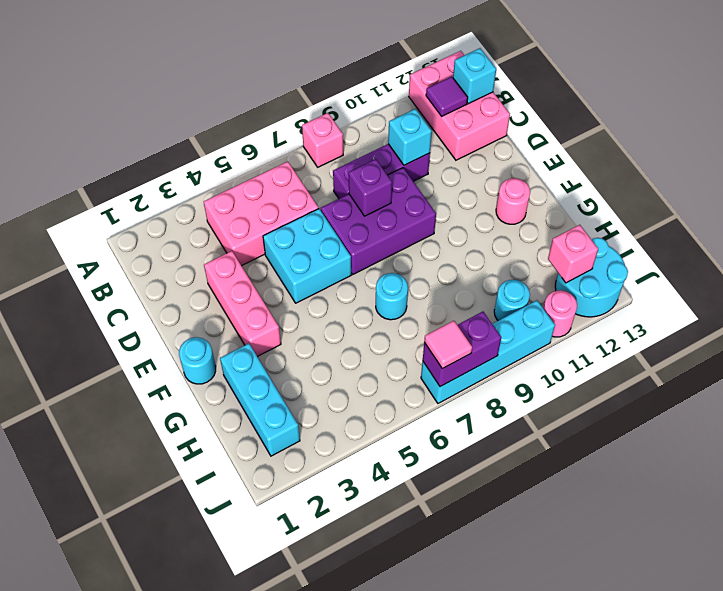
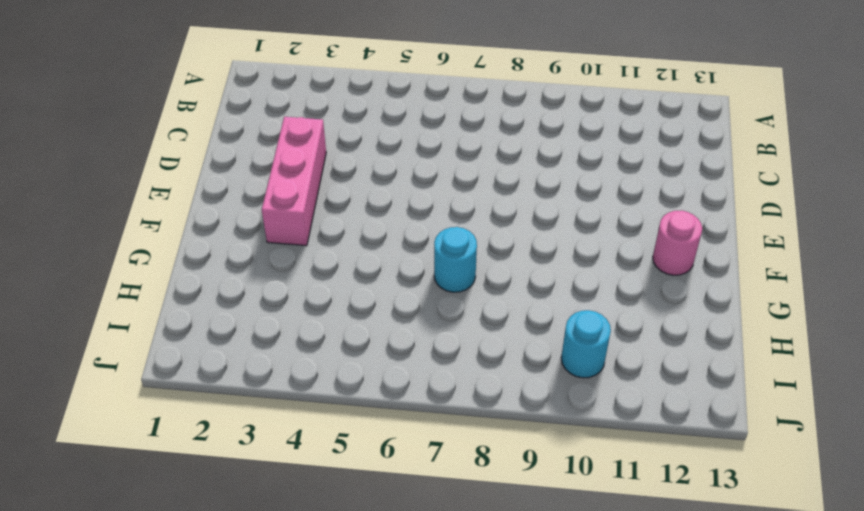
none -> pink 1x1 brick [302,113,343,167]
none -> pink 2x3 brick [409,51,510,160]
none -> pink 2x3 brick [204,162,319,266]

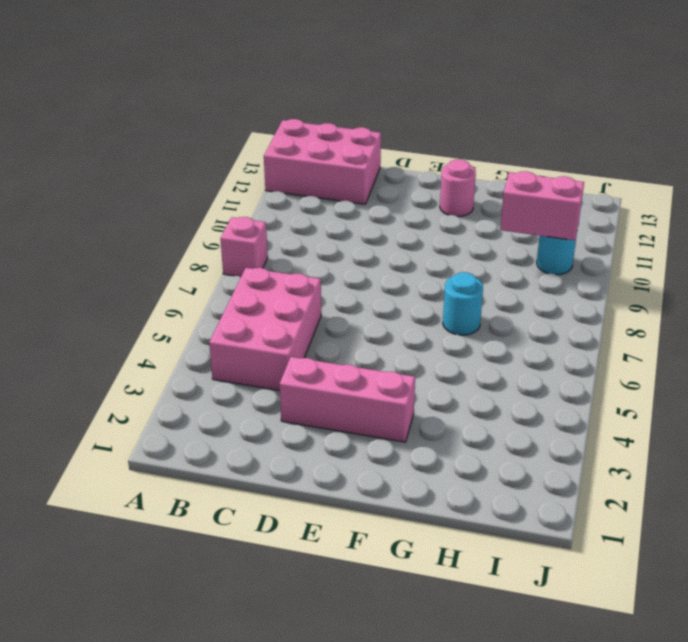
pink 1x2 brick [500,171,584,240] -> none
none -> purple 1x3 brick [333,144,430,199]
none -> cyan 2x2 brick [263,209,351,303]
none -> purple 2x3 brick [321,168,436,274]

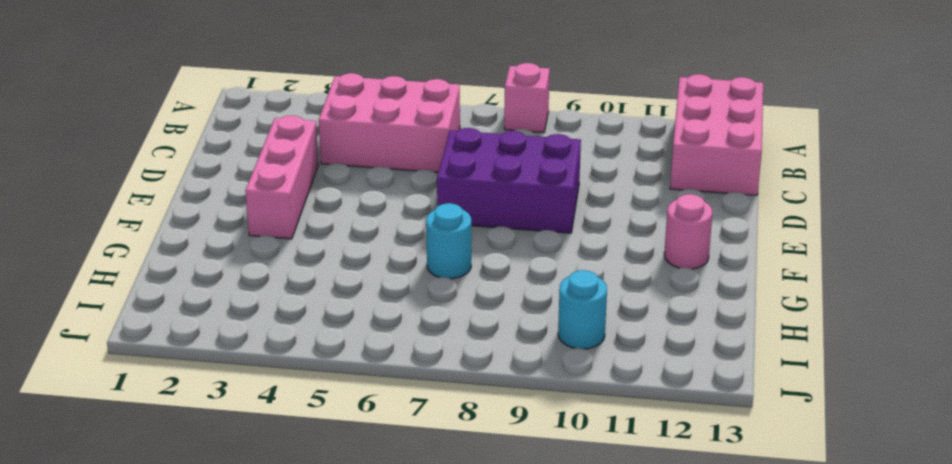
none -> purple 1x3 brick [333,144,430,199]
none -> cyan 2x2 brick [263,209,351,303]
none -> cyan 1x1 round brick [179,337,216,384]

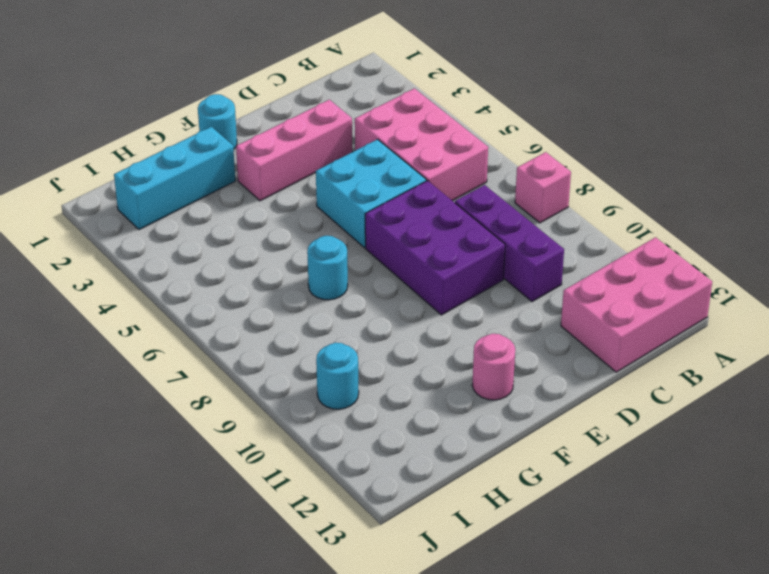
none -> cyan 2x2 round brick [555,238,628,317]
none -> cyan 1x4 brick [421,300,555,403]
none -> pink 1x1 round brick [543,290,577,337]

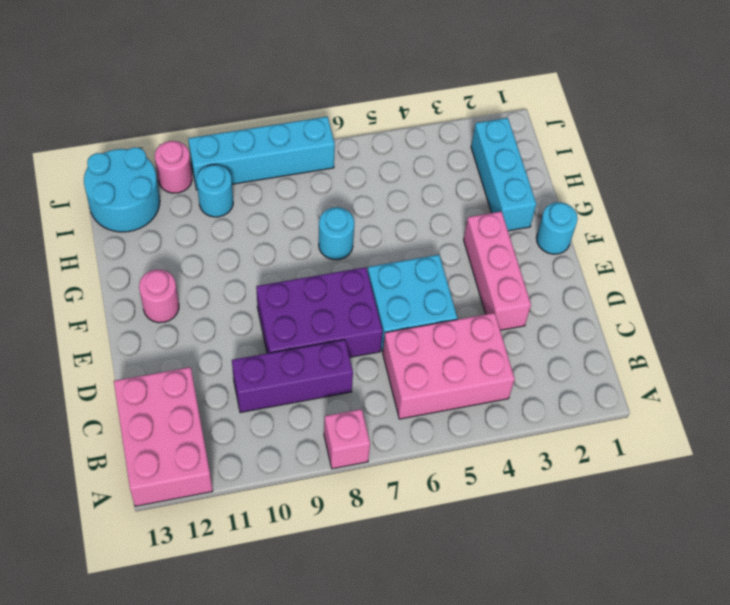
none -> purple 1x1 tile [426,77,468,116]
none -> cyan 1x1 brick [453,48,496,104]
none -> cyan 1x1 brick [388,109,432,165]

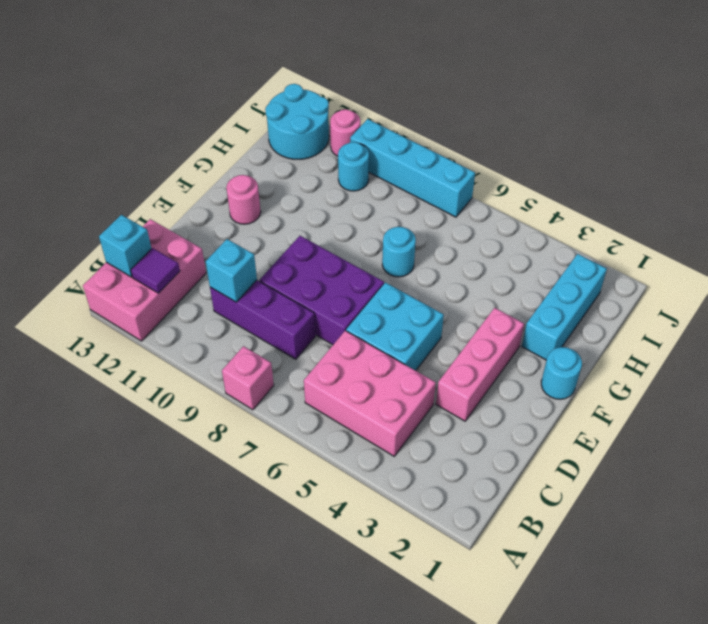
none -> purple 1x1 brick [349,159,392,216]
none -> pink 1x1 brick [548,225,598,283]
none -> purple 1x2 brick [423,312,501,387]

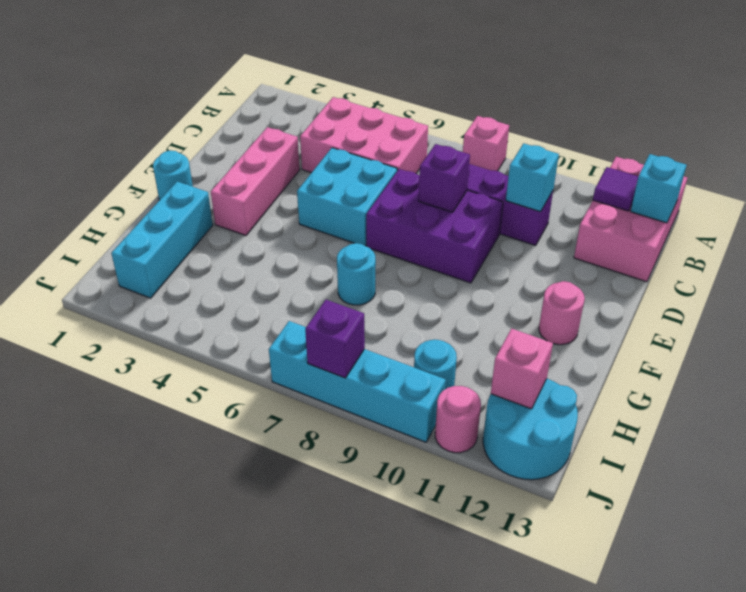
purple 1x1 brick [305,300,365,378] -> purple 1x2 brick [423,312,501,387]
none -> pink 1x1 tile [424,321,472,369]

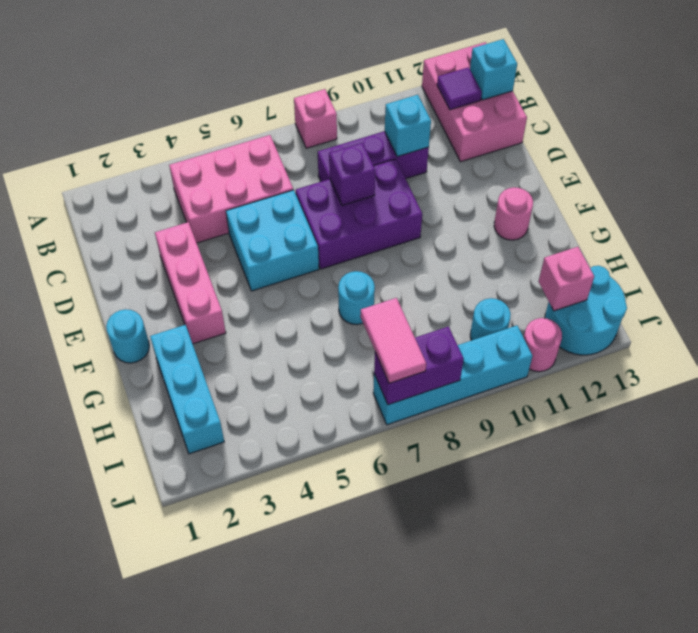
pink 1x2 tile [360,298,426,383] -> pink 1x1 tile [424,321,472,369]

